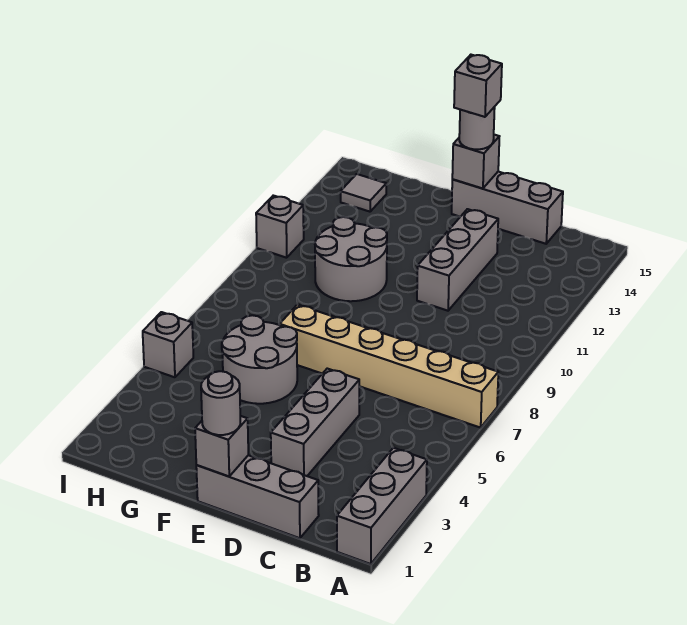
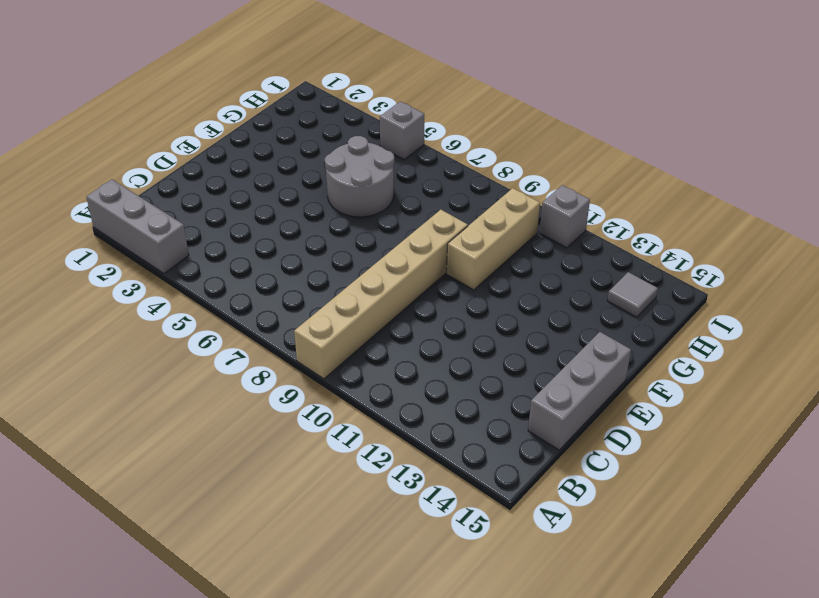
tan 1x6 brick [294,210,468,379] -> tan 1x6 brick moved to [280,305,498,428]
tan 1x3 brick [447,188,540,290] -> grey 2x2 round brick [315,217,387,301]
none -> grey 1x3 brick [196,455,319,538]
none -> grey 1x3 brick [271,369,359,476]
none -> grey 1x3 brick [417,209,498,311]

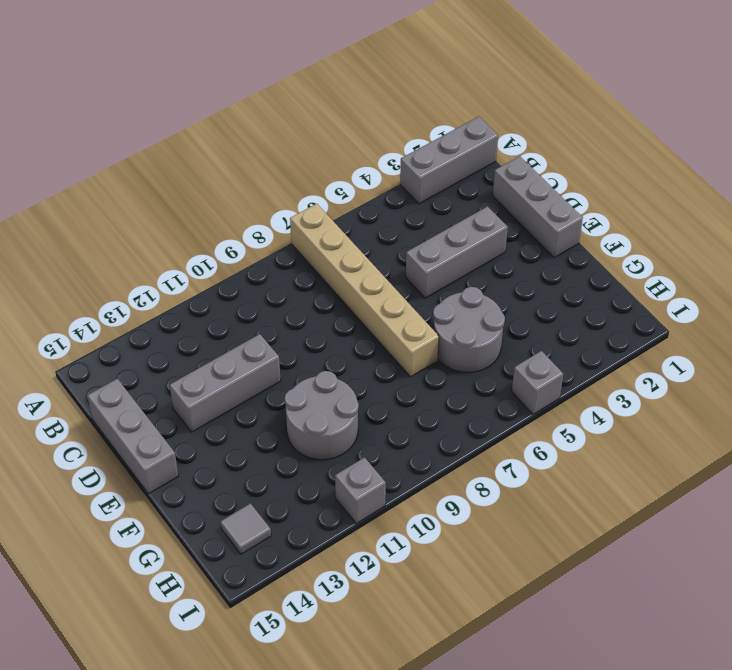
none -> grey 1x1 brick [195,416,248,476]
none -> grey 1x1 brick [452,135,499,188]
none -> grey 1x1 round brick [201,371,240,435]

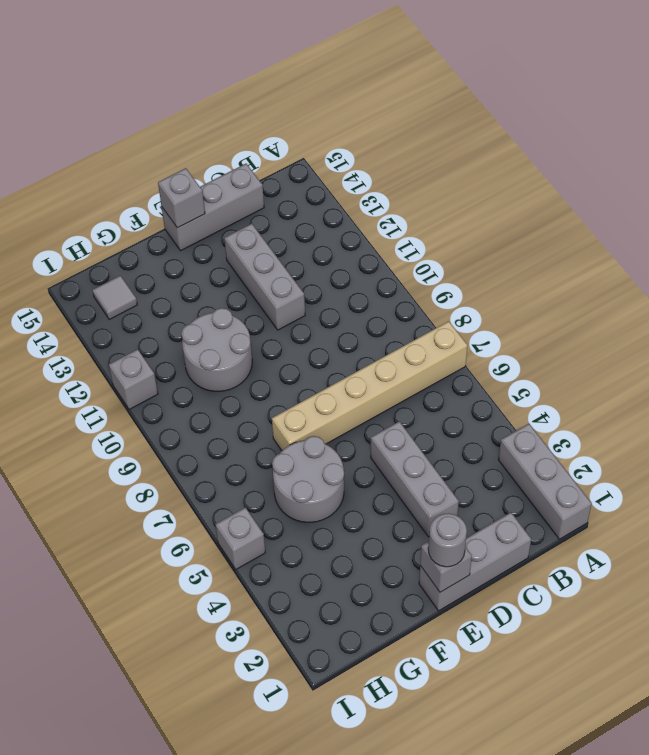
none -> grey 1x1 round brick [459,107,495,149]
none -> grey 1x1 brick [454,55,502,117]

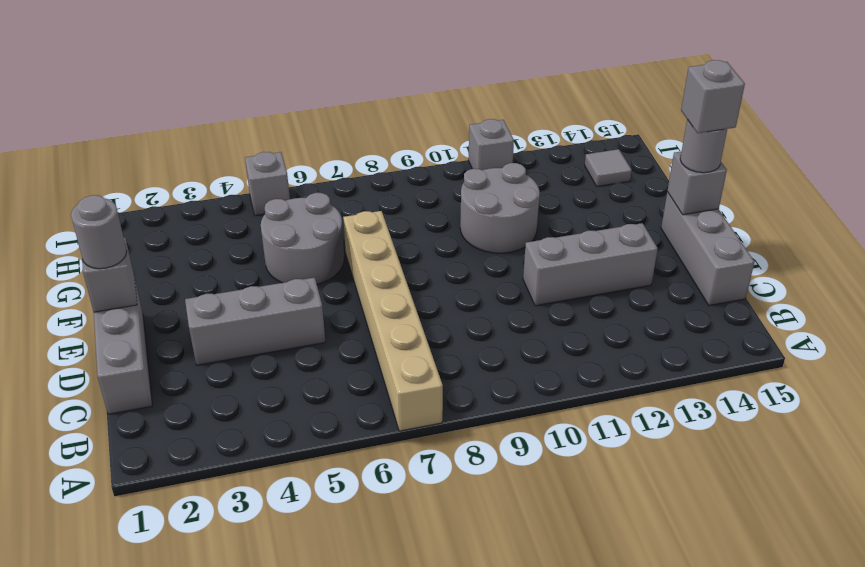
none -> grey 1x3 brick [337,448,427,564]

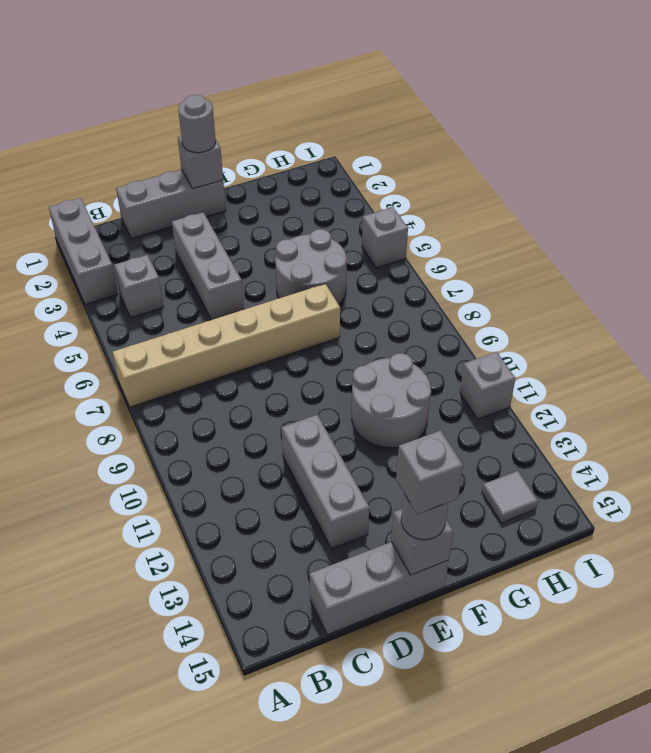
grey 1x1 brick [115,255,163,318] -> none

